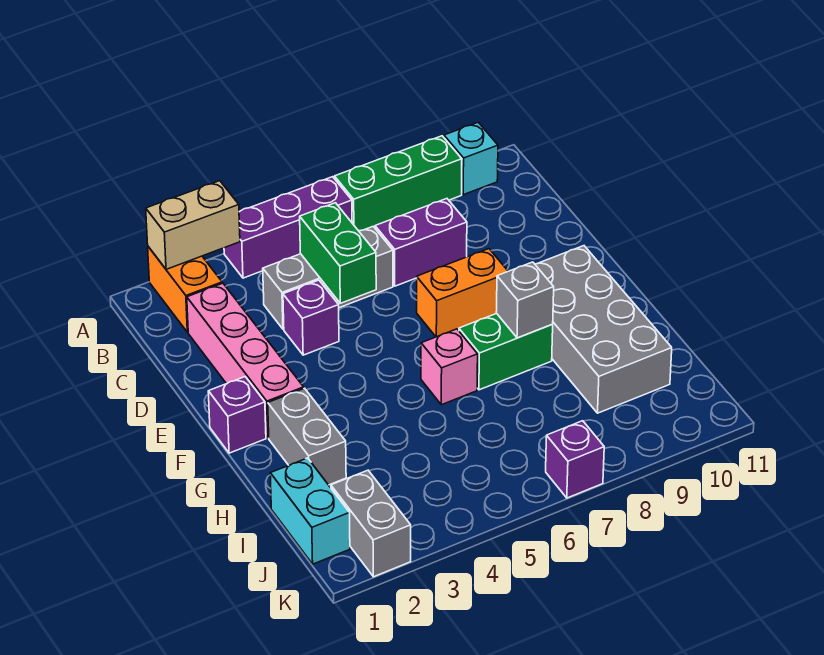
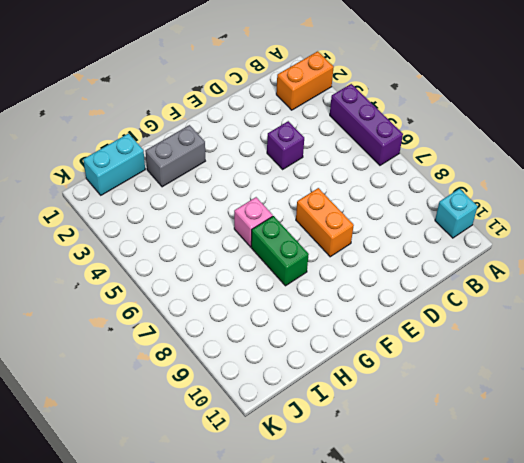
none -> green 1x3 brick [334,136,462,231]
none -> pink 1x4 brick [187,283,304,438]
none -> grey 1x3 brick [263,227,393,329]

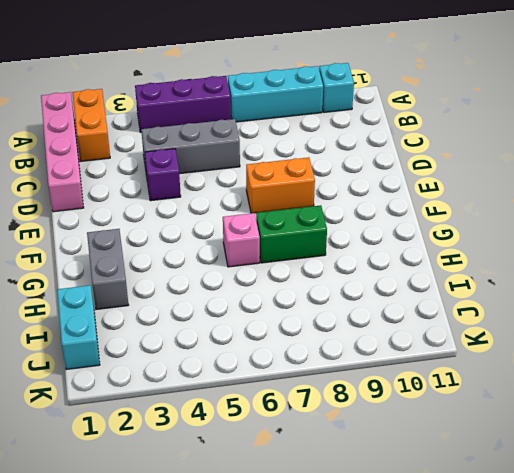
pink 1x4 brick [41,92,84,212] -> pink 1x4 brick moved to [187,283,304,438]
cyan 1x3 brick [228,66,323,122] -> green 1x3 brick [334,136,462,231]
none -> purple 1x2 brick [375,199,467,286]
none -> purple 1x1 brick [208,377,266,453]
none -> grey 2x4 brick [535,246,672,413]

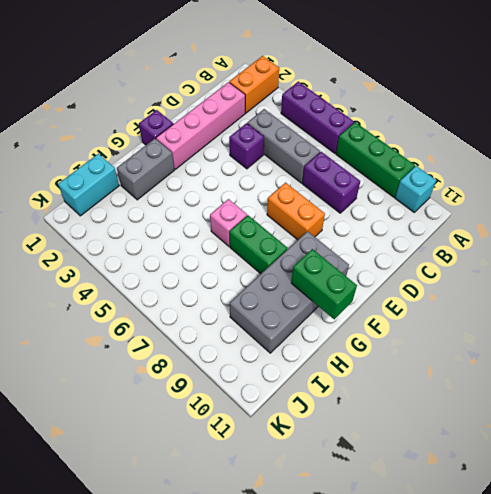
green 1x2 brick [291,249,357,319] -> green 1x2 brick turned to [300,203,376,303]
none -> grey 1x2 brick [331,470,411,577]
none -> purple 1x1 brick [546,421,604,498]
none -> tan 1x2 brick [146,181,240,269]

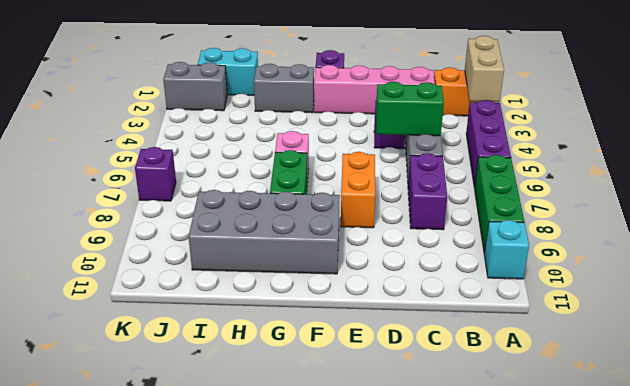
none -> grey 1x1 brick [496,262,554,338]

